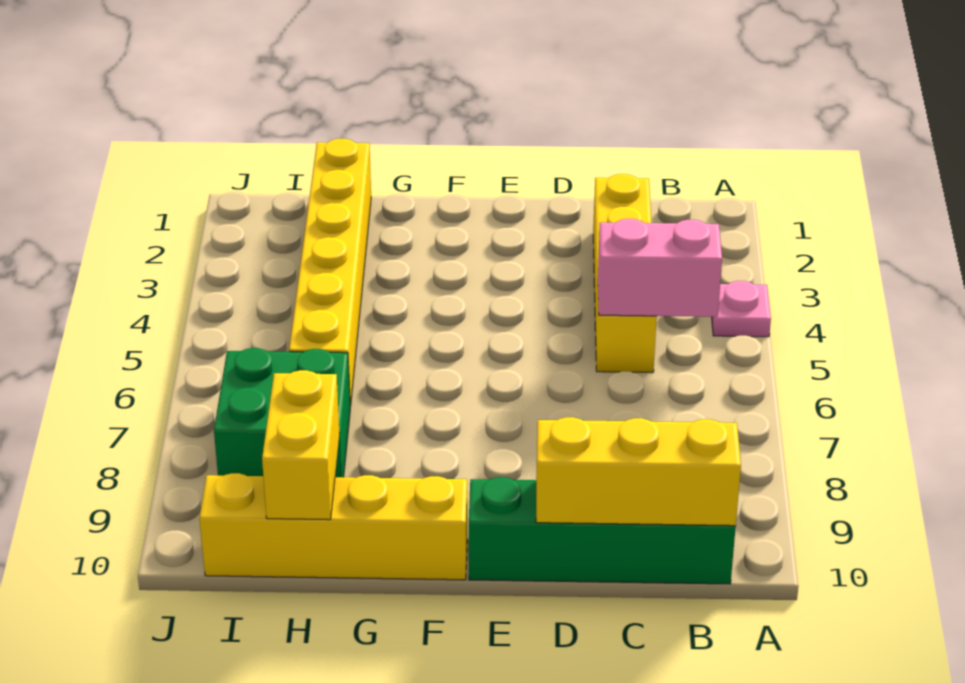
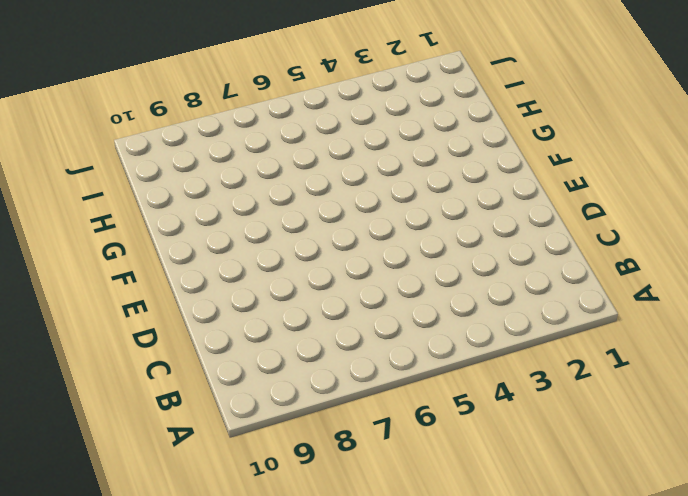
none -> pink 1x1 plate [712,281,771,337]
none -> green 1x4 brick [469,477,736,584]

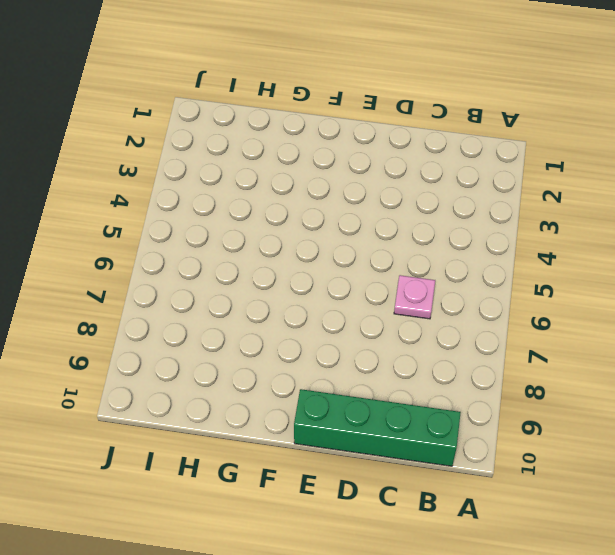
pink 1x1 plate [394,275,435,319] -> pink 1x1 plate moved to [712,281,771,337]
none -> yellow 1x4 brick [593,174,657,373]
none -> yellow 1x4 brick [199,473,467,580]

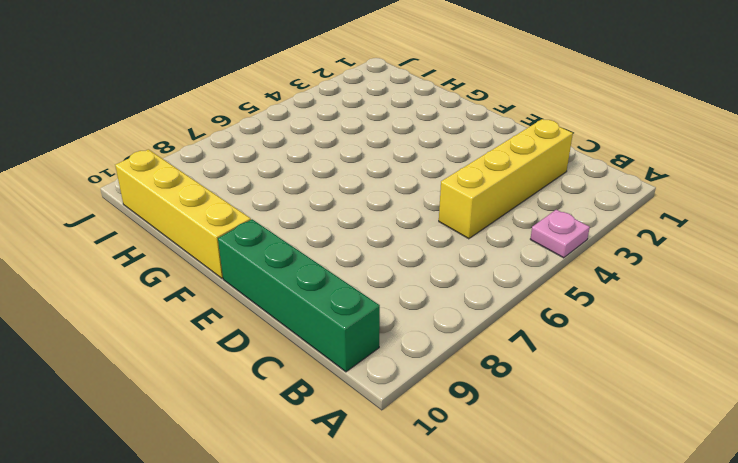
none -> yellow 1x6 brick [289,139,371,407]
none -> green 2x2 brick [214,348,350,477]

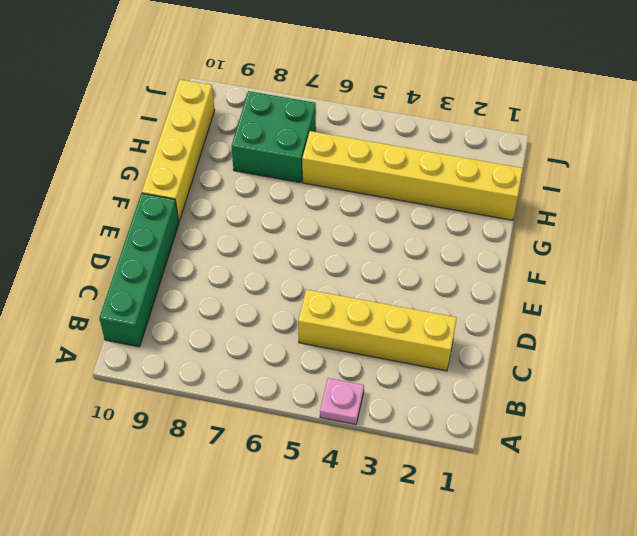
none -> pink 1x2 brick [598,219,722,317]
none -> yellow 1x3 brick [536,417,741,526]

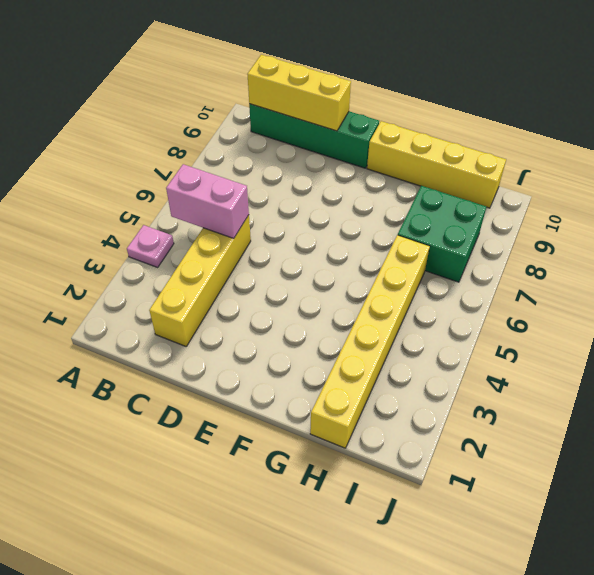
none -> yellow 1x2 brick [262,370,340,520]

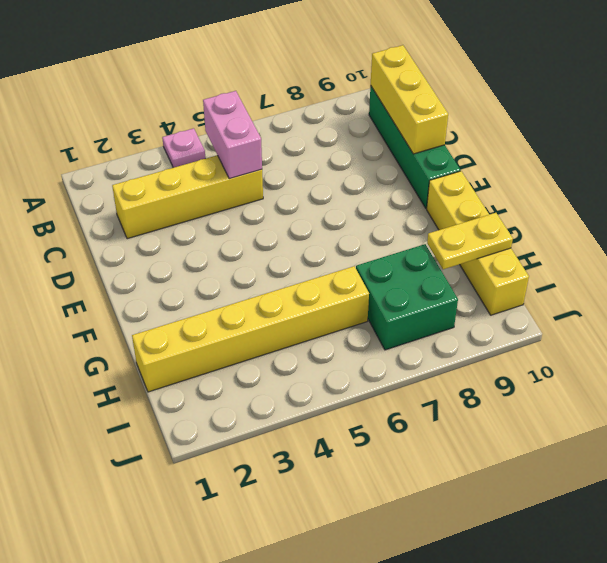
yellow 1x2 plate [427,213,513,269] -> yellow 1x2 brick [262,370,340,520]

